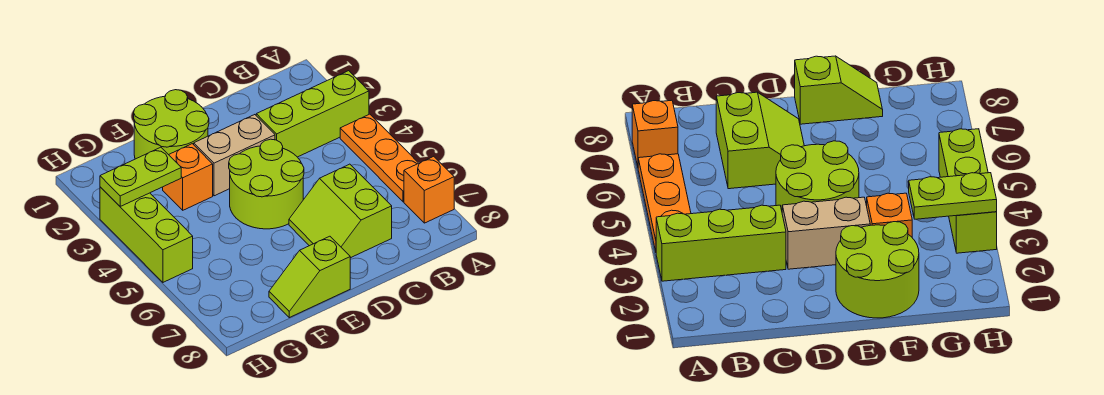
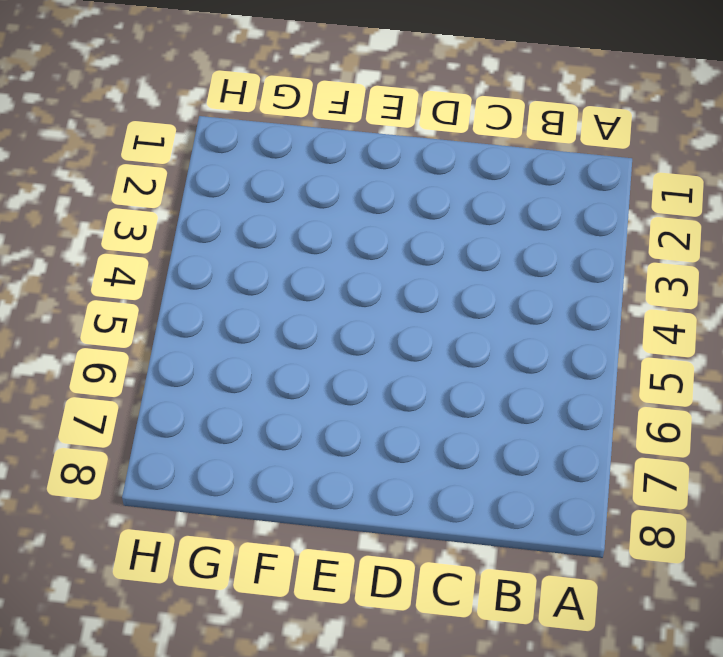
none -> lime 1x3 brick [256,71,369,157]
none -> orange 1x3 plate [340,114,418,202]

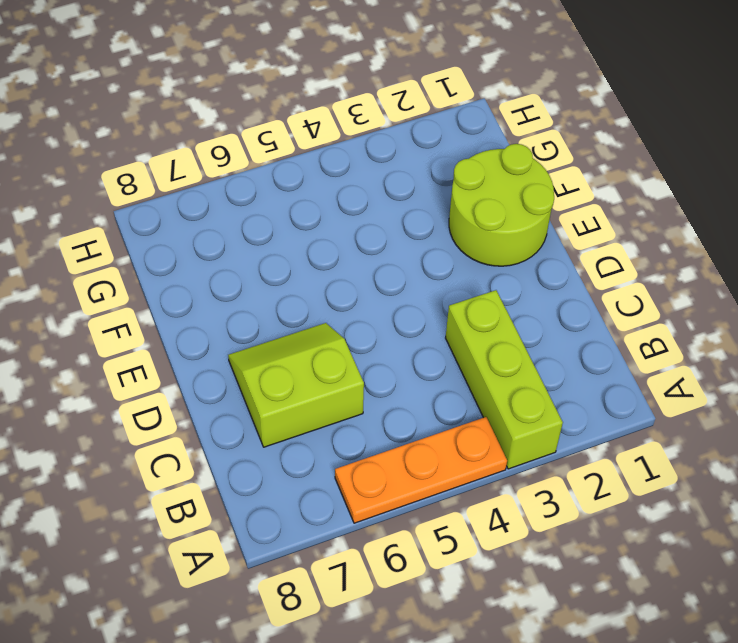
none -> orange 1x1 brick [404,156,454,223]
none -> tan 1x2 brick [194,115,275,196]

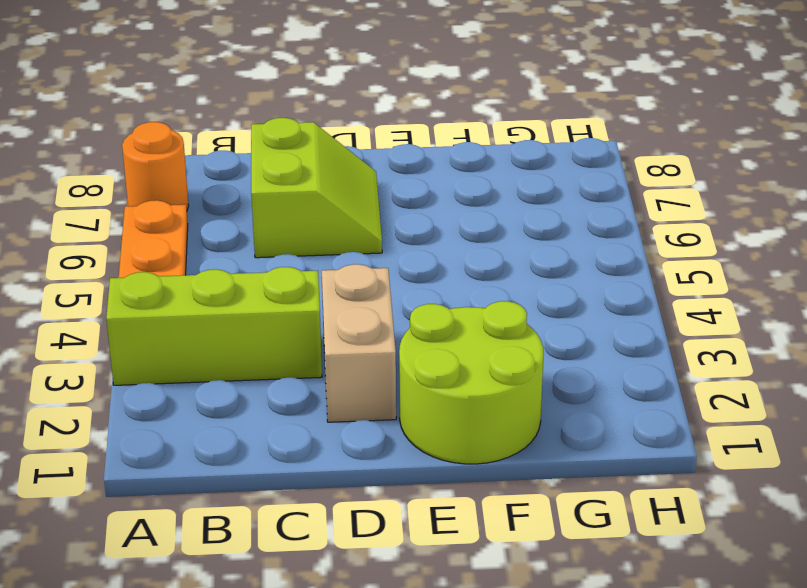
orange 1x1 round brick [122,122,189,210] -> orange 1x1 brick [404,156,454,223]
tan 1x2 brick [322,264,396,422] -> tan 1x2 brick turned to [194,115,275,196]
none -> lime 2x2 round brick [229,139,304,229]
none -> lime 1x2 slope [269,236,350,318]

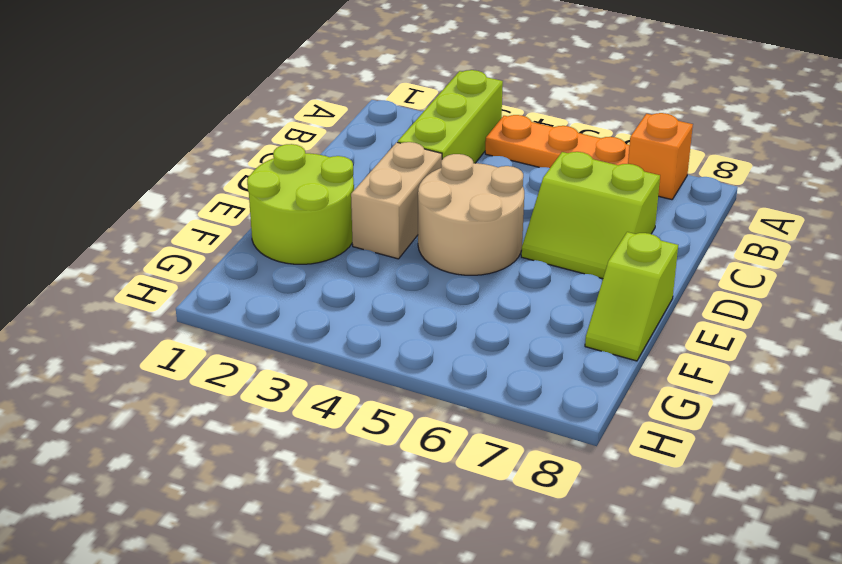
tan 2x2 round brick [418,154,524,275] -> lime 2x2 round brick [229,139,304,229]
none -> orange 1x1 brick [163,144,213,210]
none -> lime 1x3 brick [100,187,193,282]

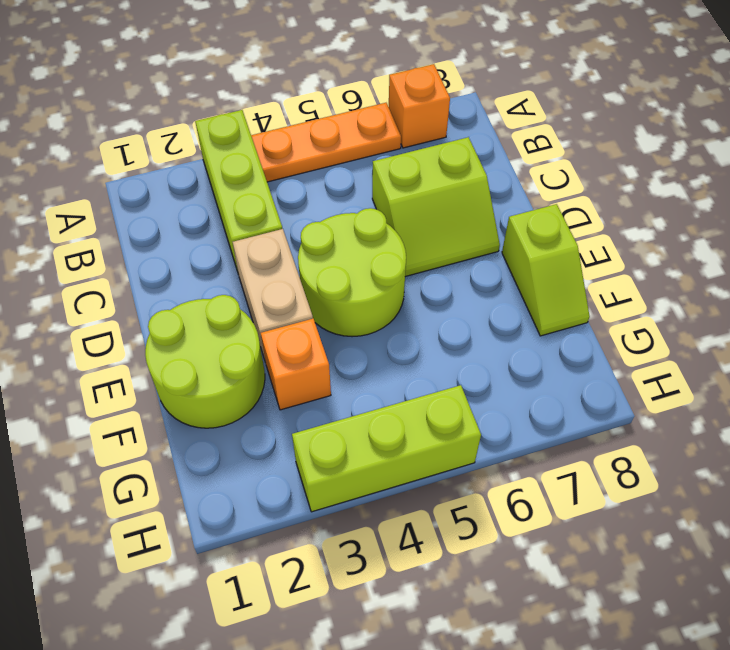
none -> lime 1x2 plate [100,147,181,206]

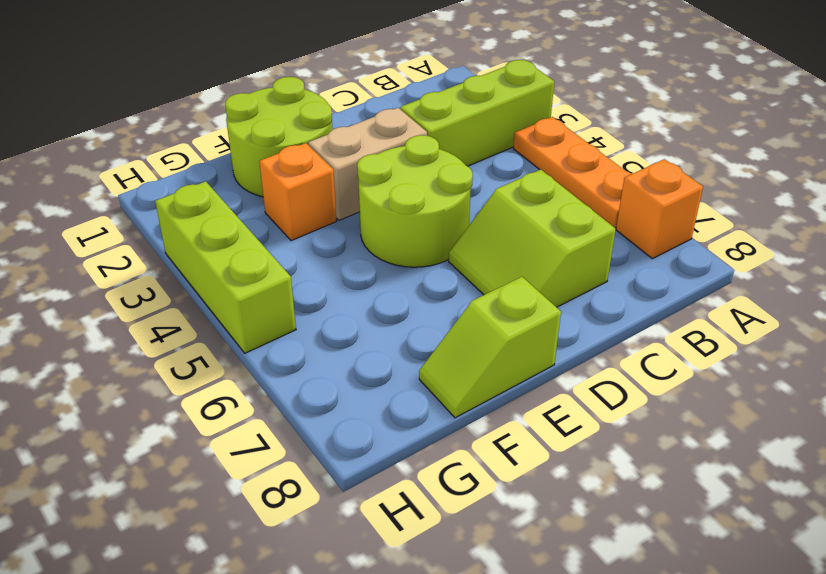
none -> lime 1x2 plate [100,147,181,206]

